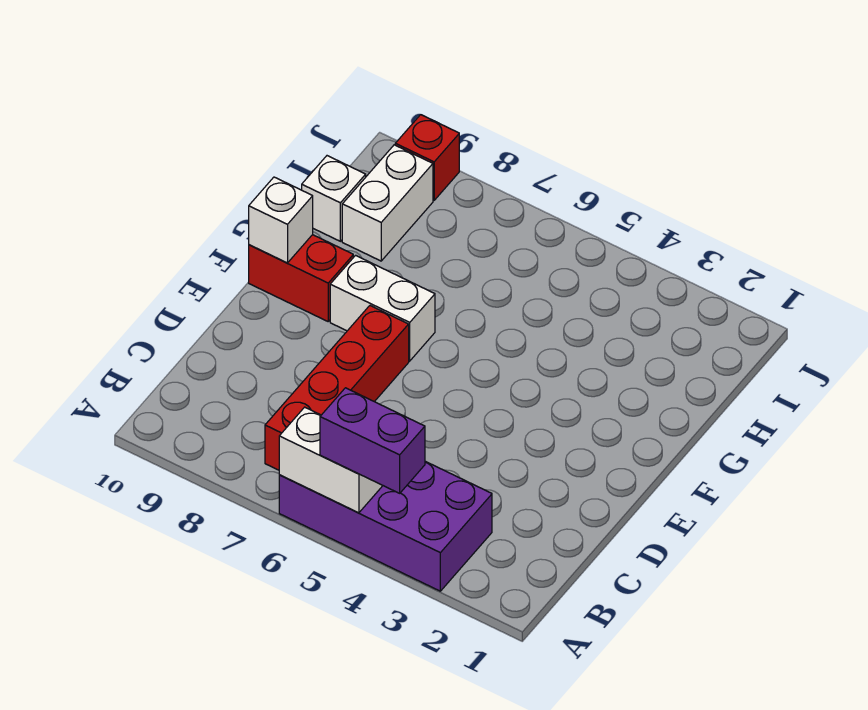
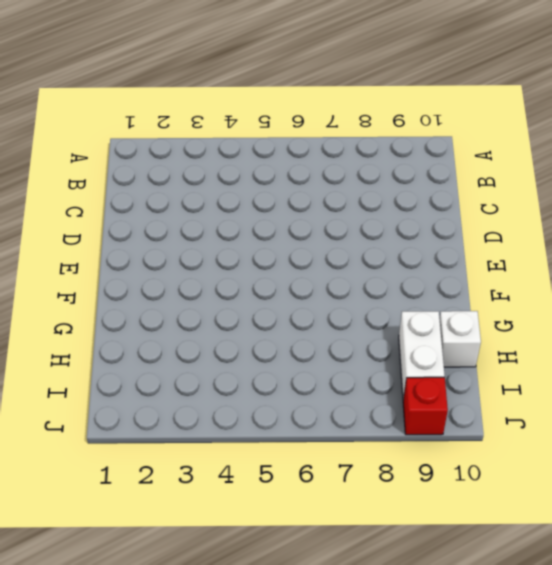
none -> purple 2x4 brick [279,461,492,591]
none -> red 1x4 brick [265,306,409,470]

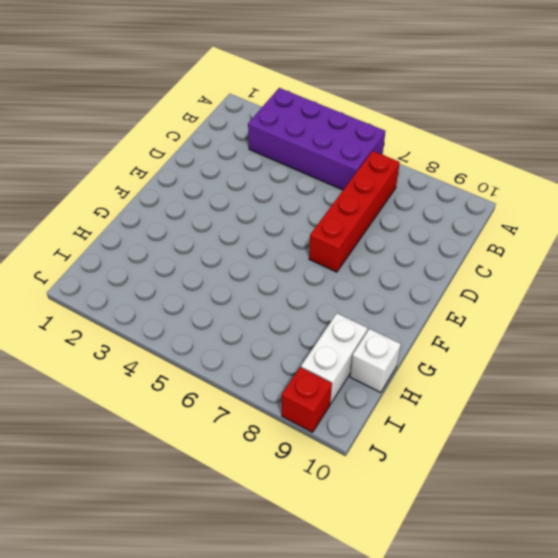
none -> white 1x2 brick [330,255,435,361]
none -> red 1x2 brick [249,235,353,321]

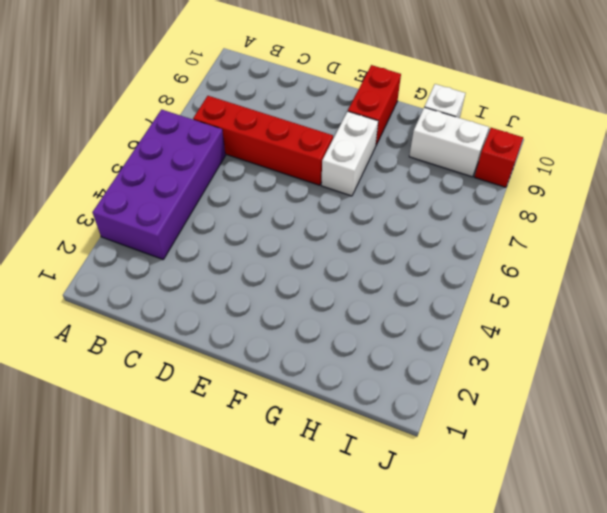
none -> white 1x2 brick [279,407,383,513]
none -> white 1x1 brick [249,177,313,263]

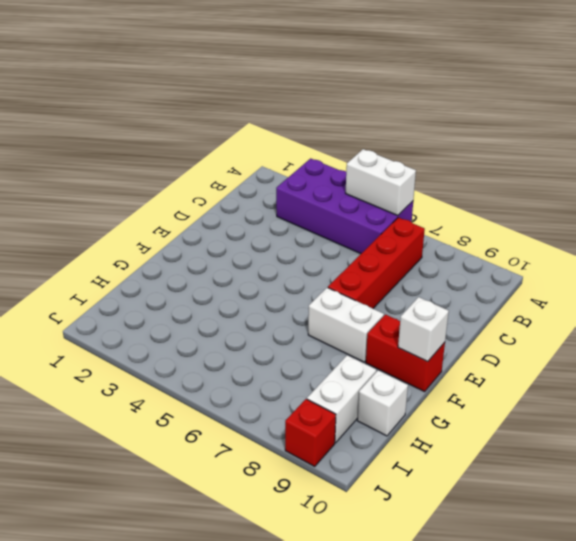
none -> purple 1x2 brick [320,388,425,493]

